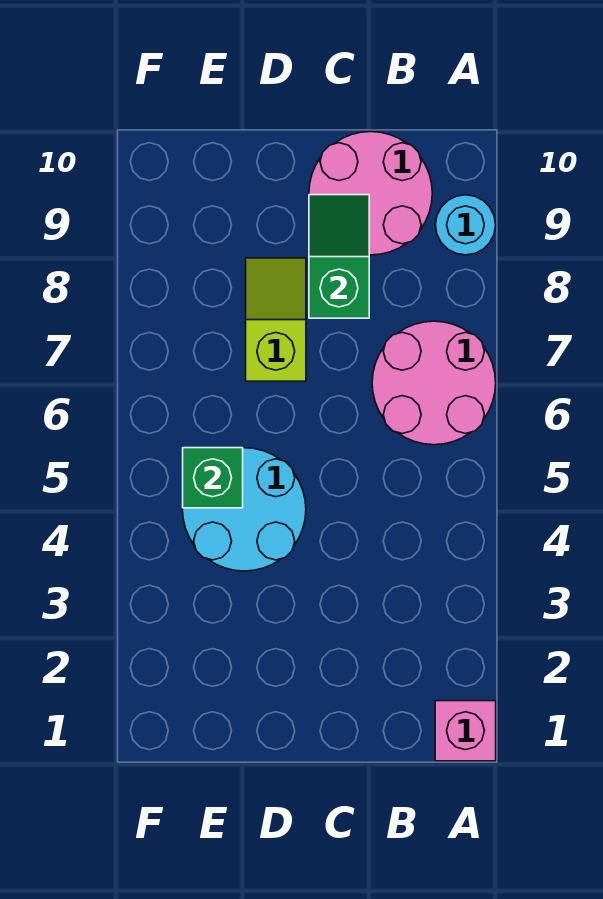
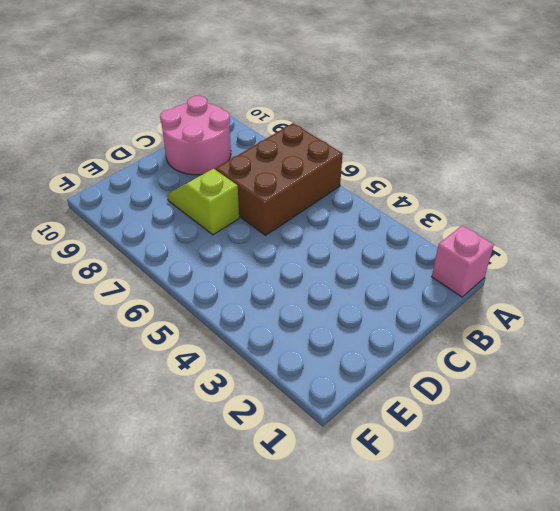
brown 2x3 brick [216,123,343,235] -> pink 2x2 round brick [372,321,496,445]
none -> cyan 1x1 round brick [436,195,496,255]
none -> cyan 2x2 round brick [183,448,306,571]

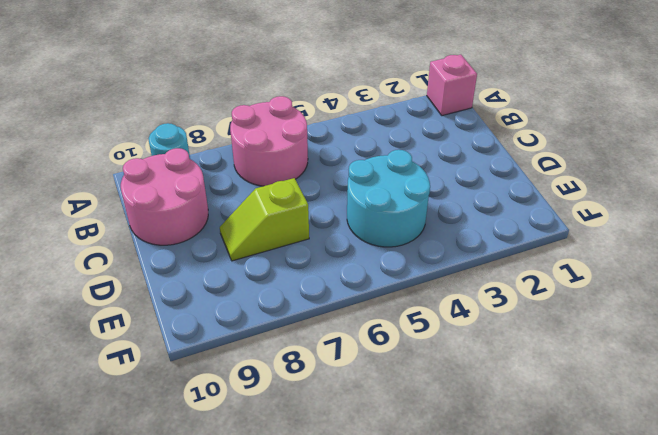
none -> green 1x2 slope [309,195,369,318]
none -> green 1x1 brick [183,448,243,508]

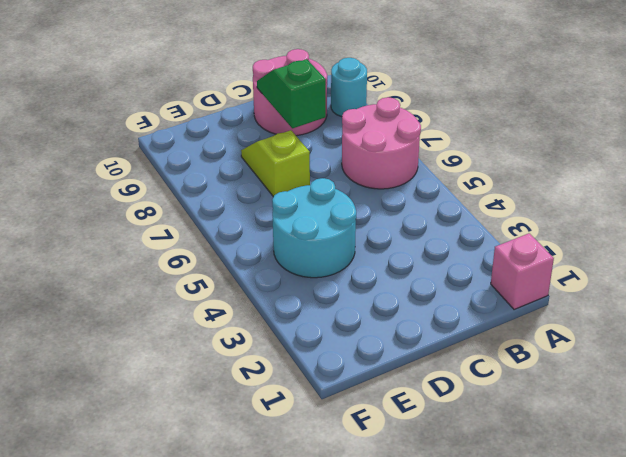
none -> green 1x1 brick [183,448,243,508]

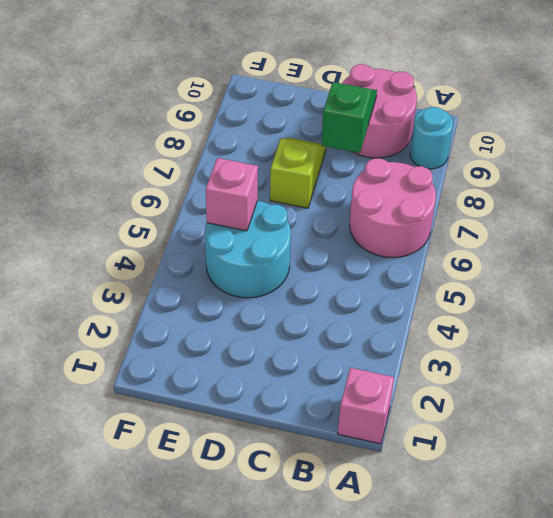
pink 1x1 brick [206,158,258,231] -> green 1x1 brick [183,448,243,508]

